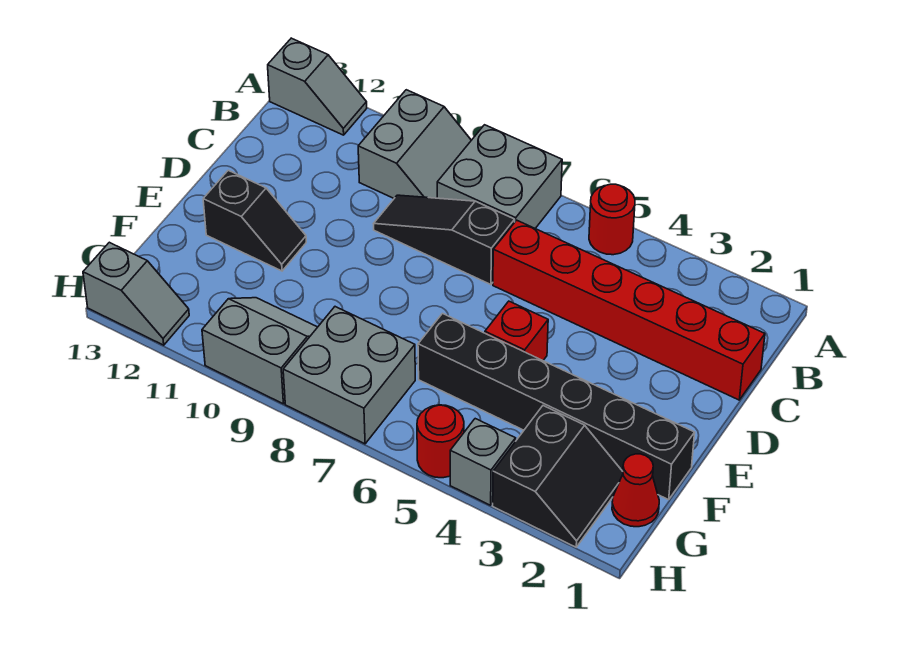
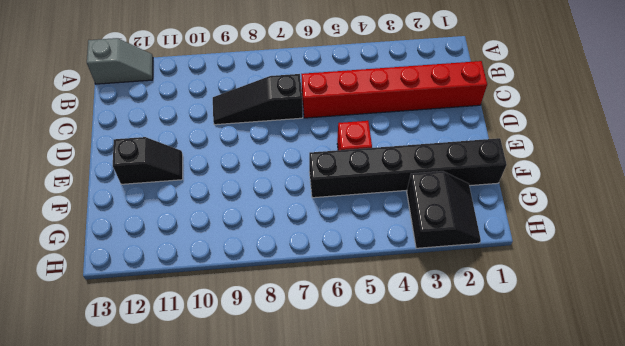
none -> red 1x1 round brick [589,184,635,255]
none -> grey 2x2 brick [437,125,562,228]
none -> grey 2x2 slope [358,90,471,198]

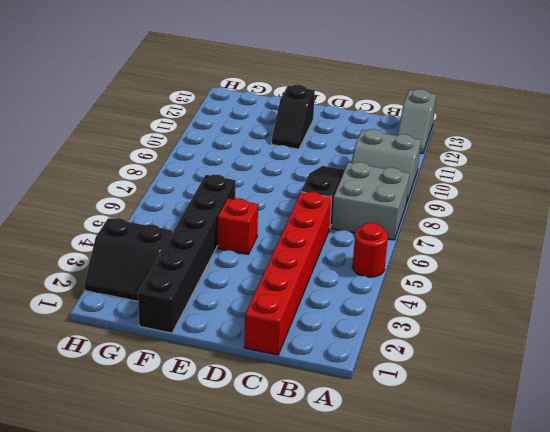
none -> red 1x1 cone [612,454,659,527]
none -> grey 2x2 brick [283,307,415,444]
none -> grey 2x2 slope [202,298,317,404]

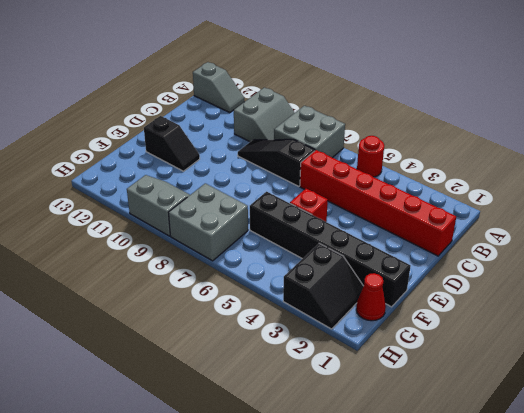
none -> grey 1x1 brick [450,419,516,505]
none -> red 1x1 round brick [417,405,464,478]
none -> grey 1x2 slope [83,242,189,345]

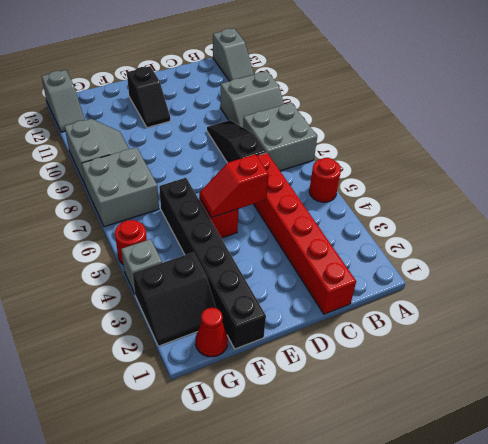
red 1x2 slope [199,154,269,218] -> none

